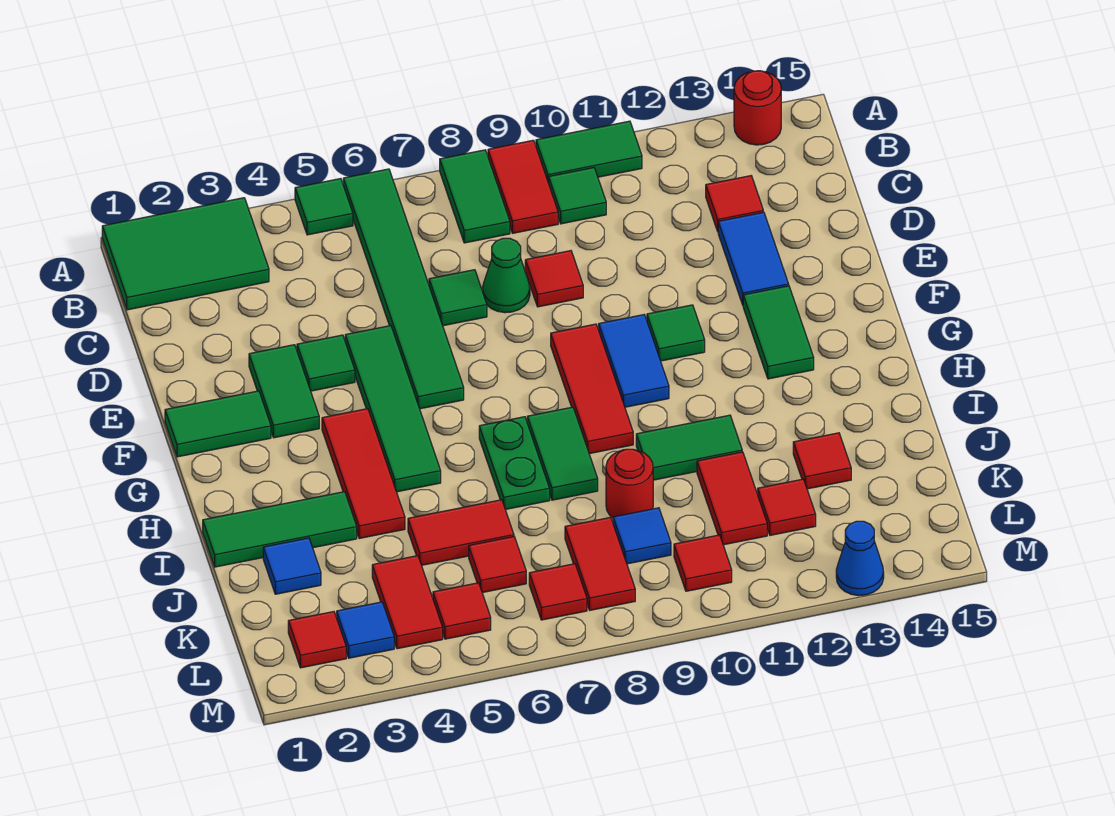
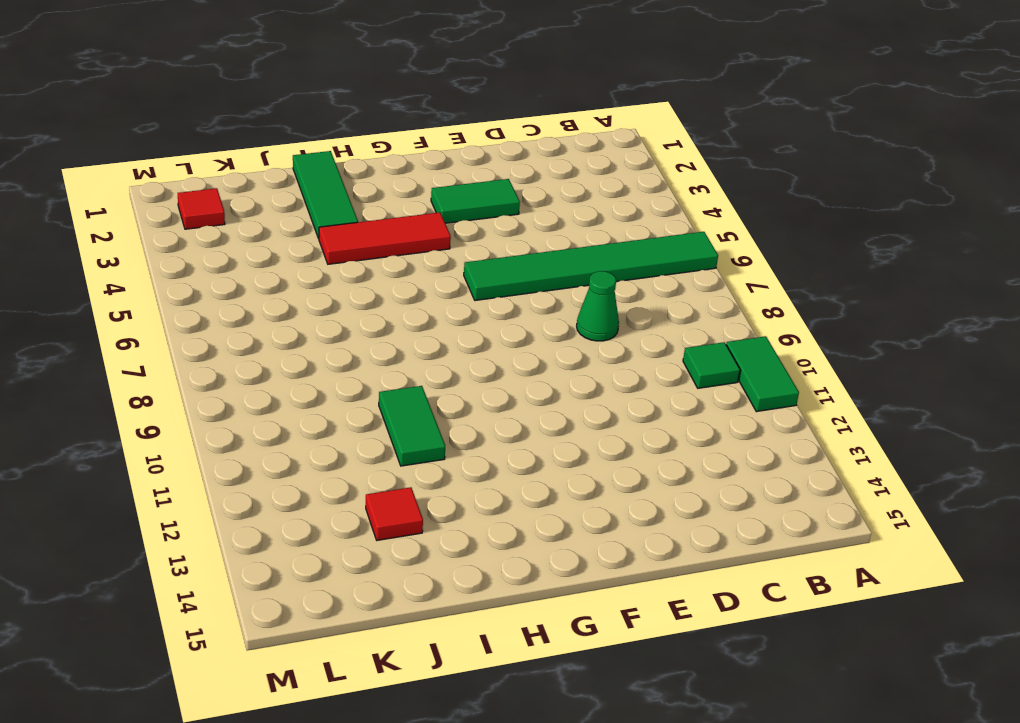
none -> green 2x3 tile [102,198,269,310]
none -> green 1x1 tile [295,179,353,235]
none -> green 1x2 tile [440,150,510,243]
none -> red 1x2 tile [488,140,558,233]

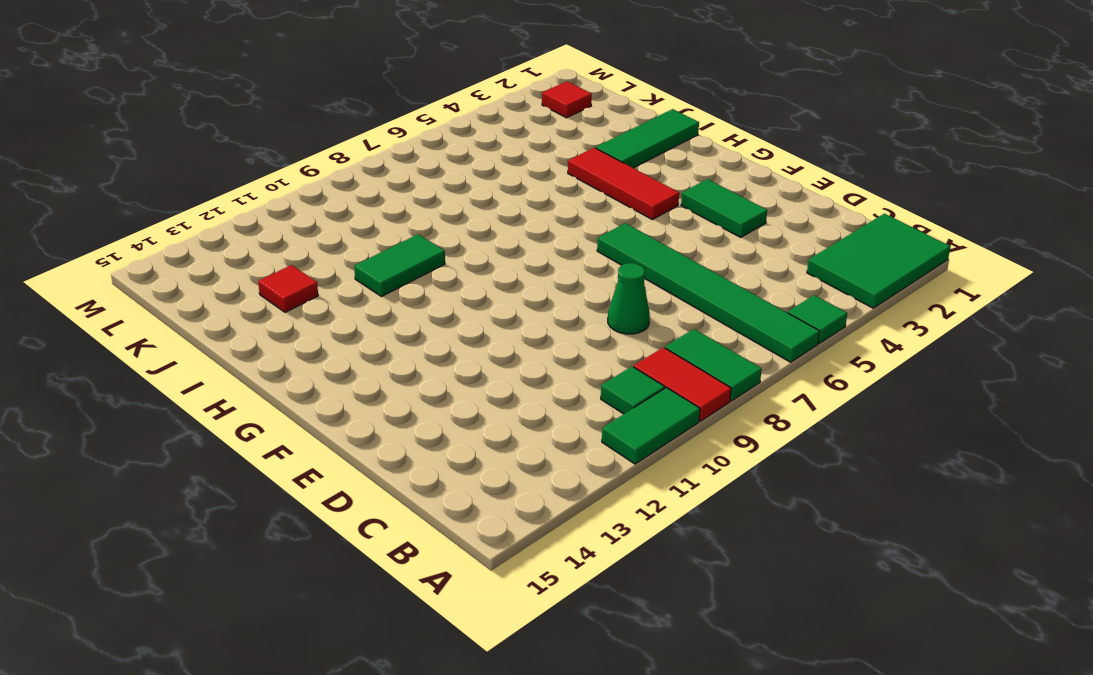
none -> red 1x1 round brick [734,71,781,145]
none -> red 1x1 tile [706,176,763,231]
none -> green 1x1 tile [429,270,487,326]
none -> red 1x1 tile [525,251,583,307]

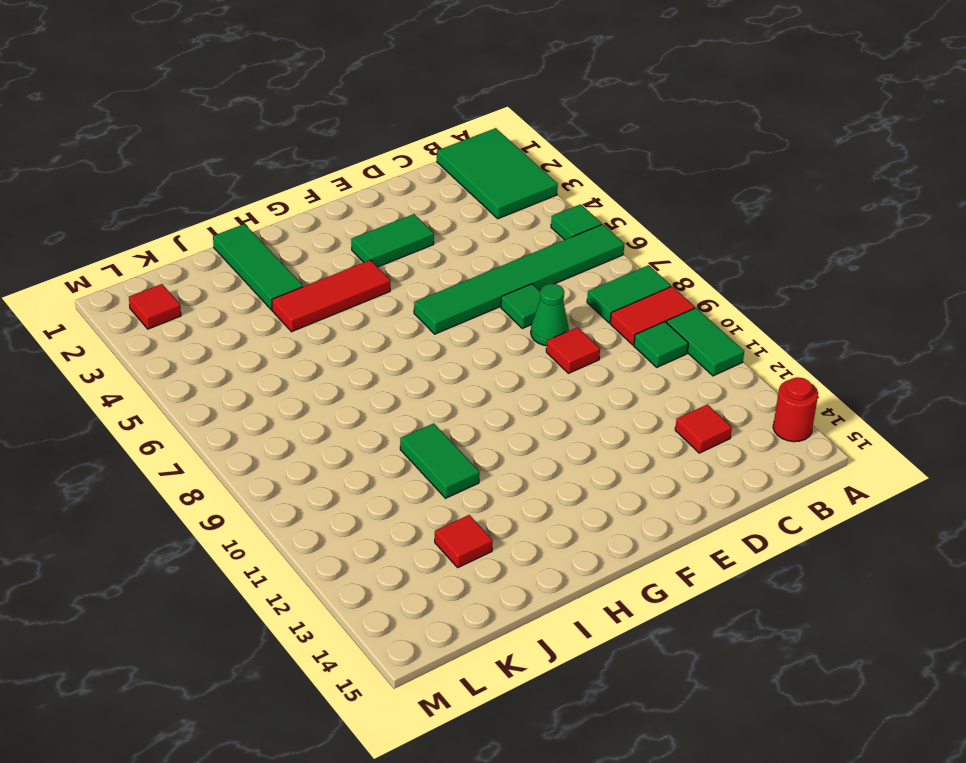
none -> blue 1x2 tile [718,212,789,305]
none -> green 1x1 tile [297,335,355,391]
none -> green 1x4 tile [345,326,441,492]
none -> green 1x2 tile [165,391,271,457]

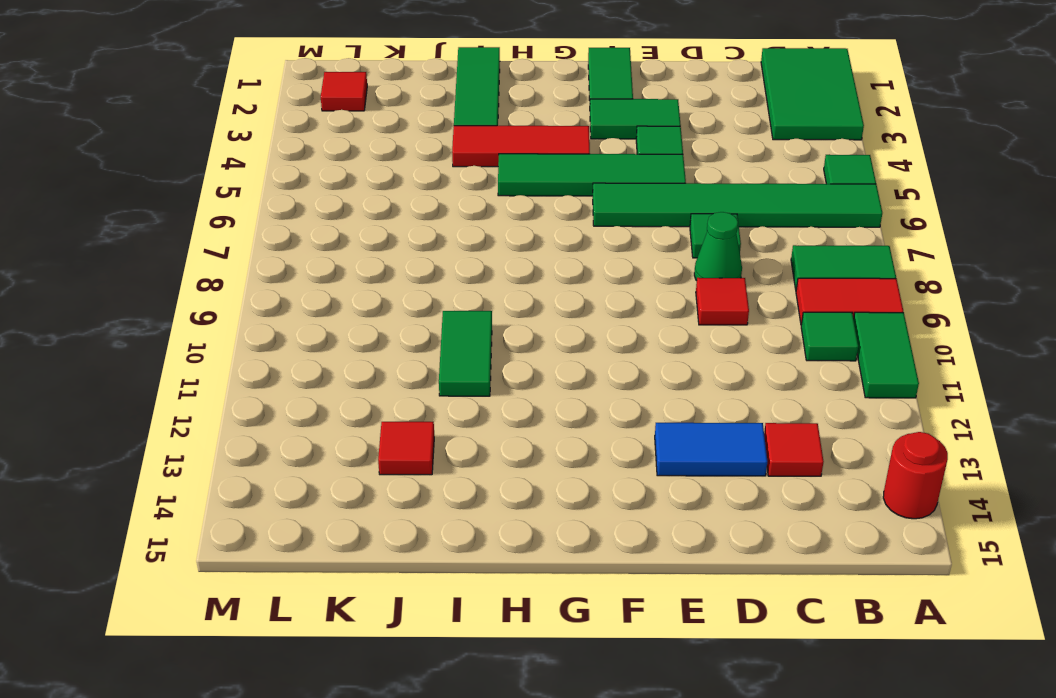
none -> red 1x3 tile [551,324,633,454]
none -> blue 1x2 tile [599,315,669,407]
none -> green 1x1 tile [647,305,705,361]
none -> green 1x2 tile [743,286,814,379]

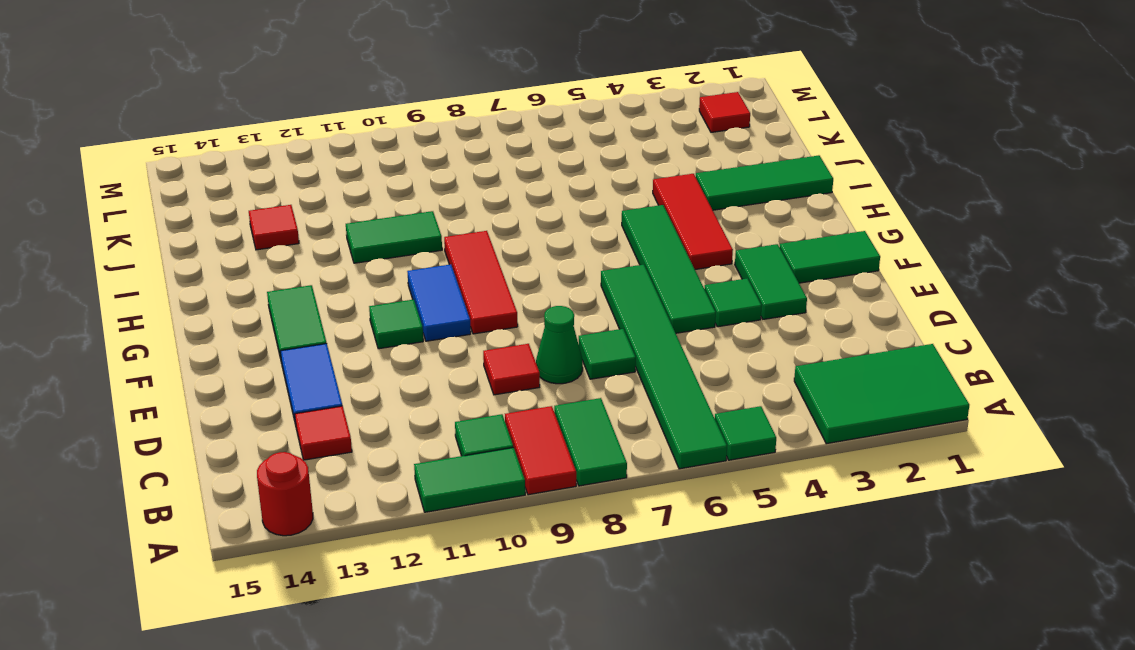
none -> green 1x2 plate [479,417,550,510]
none -> green 1x2 tile [527,407,598,500]
none -> blue 1x1 tile [263,538,321,594]
none -> red 1x2 tile [408,500,514,565]

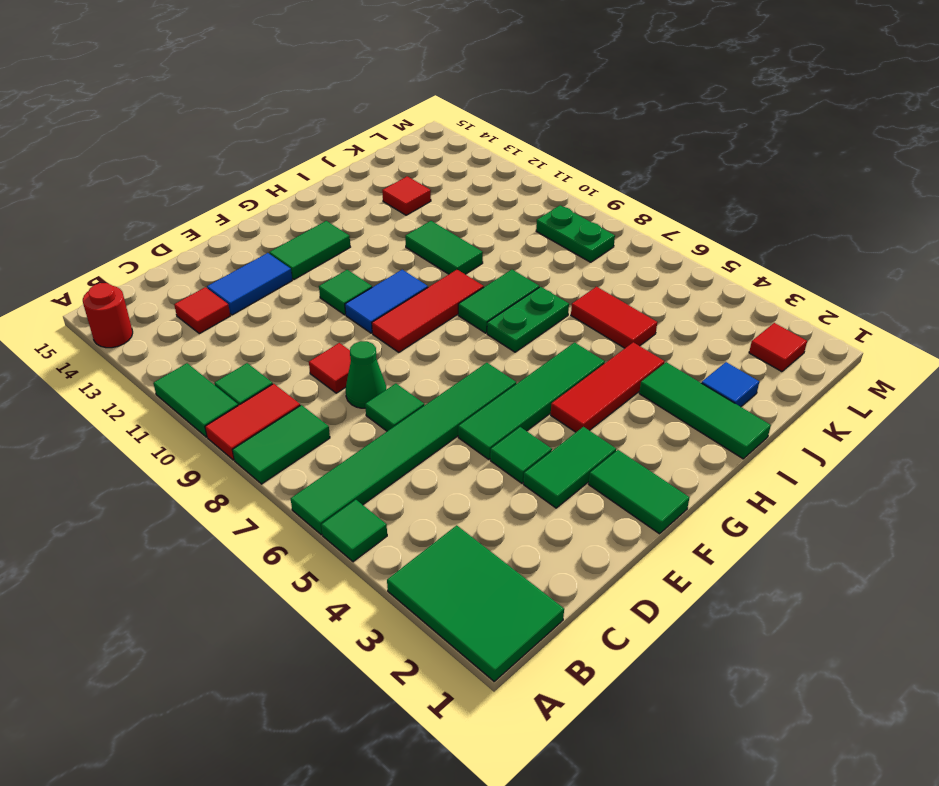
green 1x2 plate [536,205,615,262] -> red 1x2 tile [565,517,635,610]
none -> red 1x1 round brick [606,449,653,518]
none -> red 1x2 tile [697,452,767,545]
none -> red 1x2 tile [372,556,443,649]
none -> red 1x1 tile [469,537,526,593]

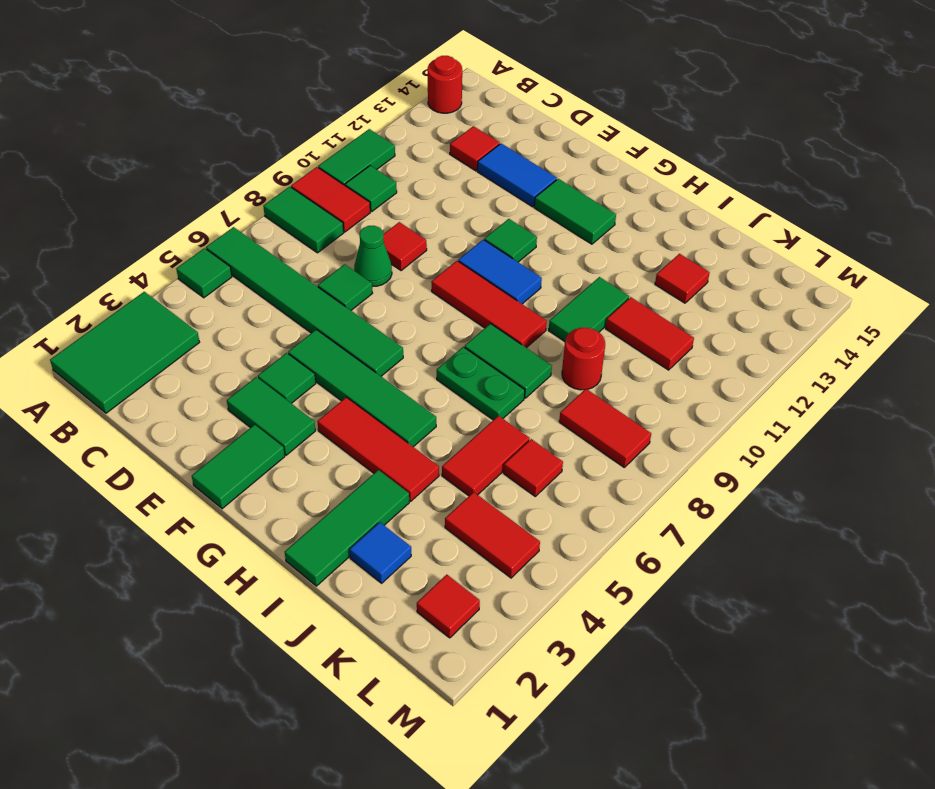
none -> blue 1x1 tile [613,508,671,564]
none -> red 1x1 tile [758,479,816,535]
none -> blue 1x1 tile [337,602,394,658]
none -> red 1x1 tile [433,583,491,639]

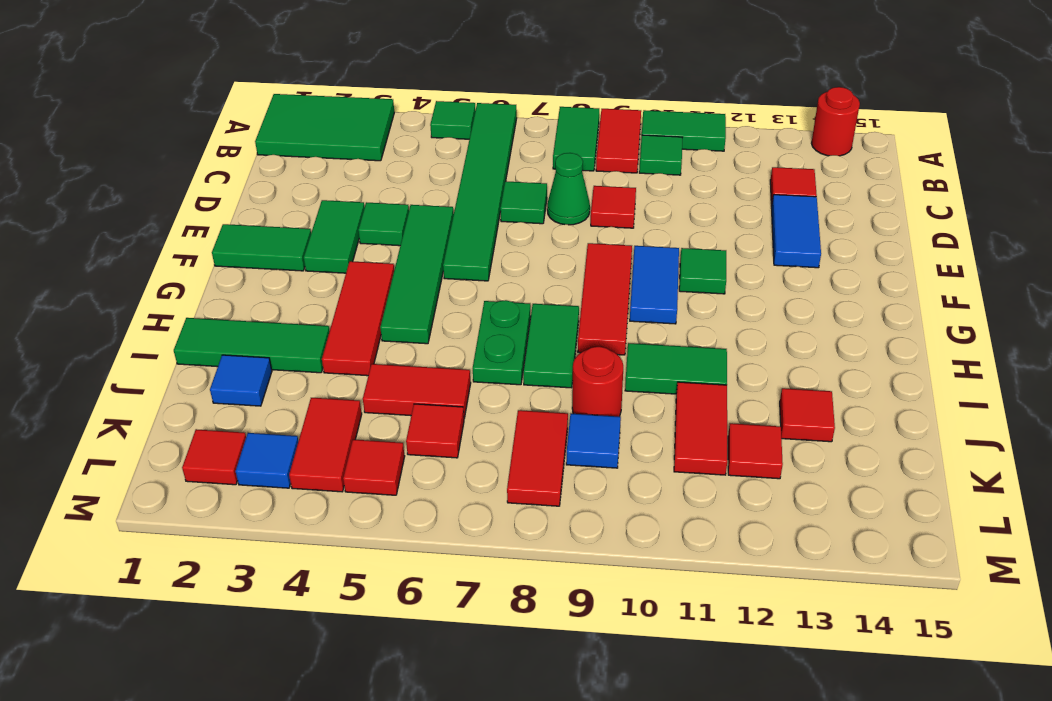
none -> green 1x2 tile [743,286,814,379]
none -> red 1x1 tile [529,564,587,620]
none -> red 1x1 tile [674,535,732,591]
none -> blue 1x1 cone [836,521,884,596]

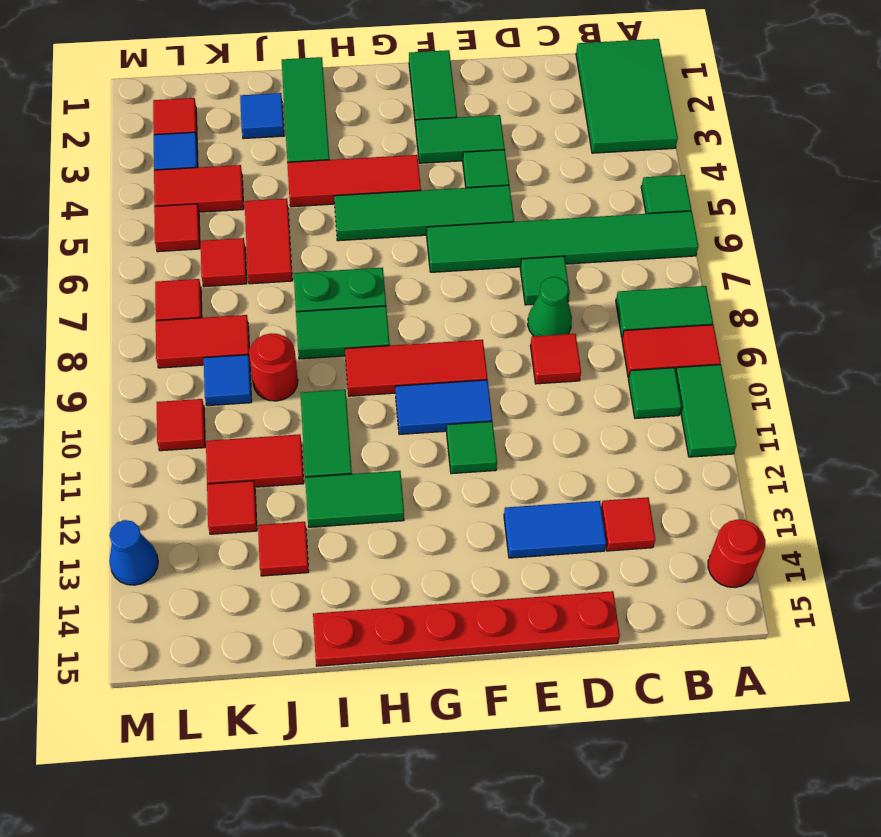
red 1x6 plate [313,591,620,666] -> none
green 1x2 tile [305,471,404,527] -> green 1x2 tile moved to [743,286,814,379]

